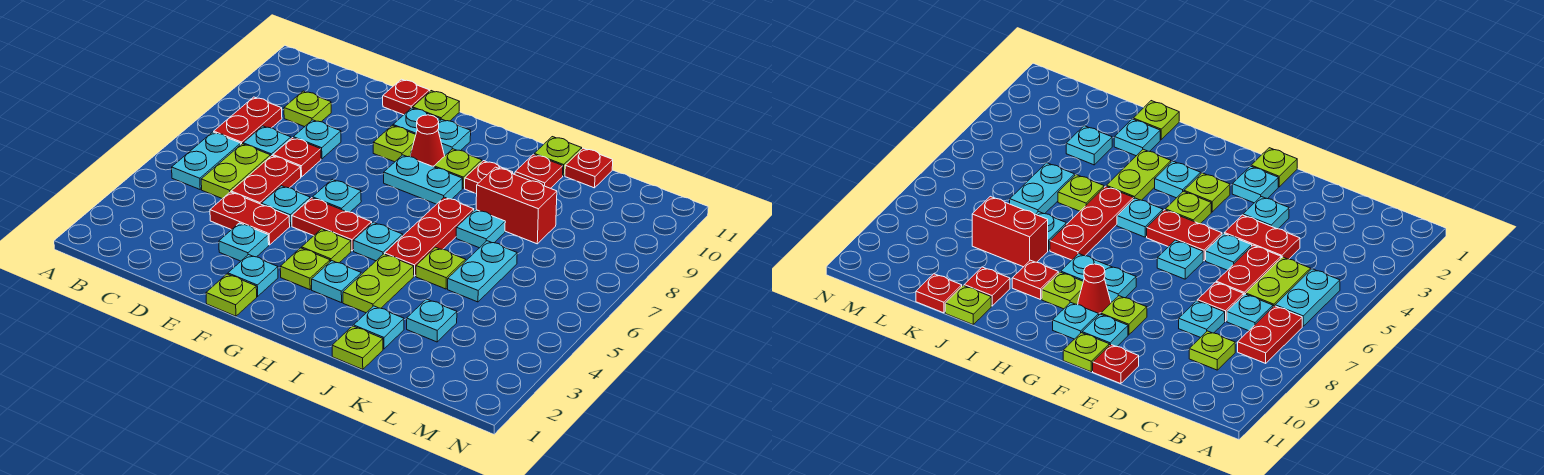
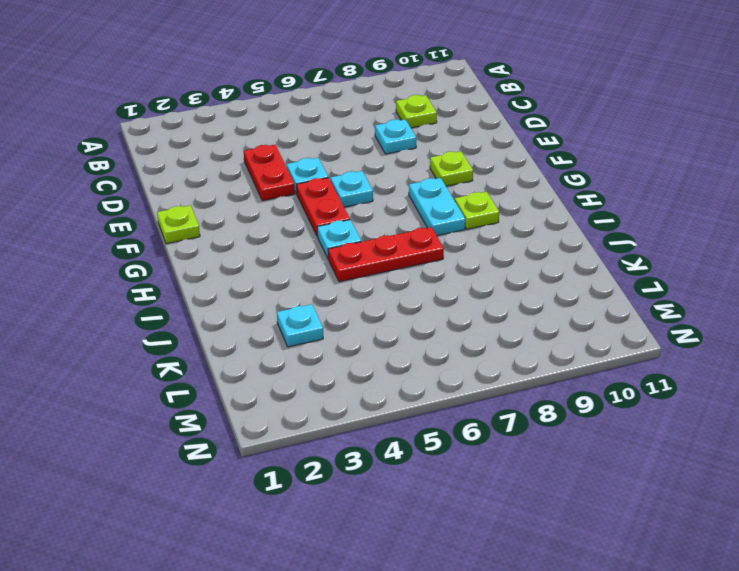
none -> cyan 1x2 plate [172,132,241,189]
none -> red 1x2 plate [214,97,282,144]
none -> lime 1x2 plate [201,144,271,199]
none -> cyan 1x1 plate [243,126,291,156]

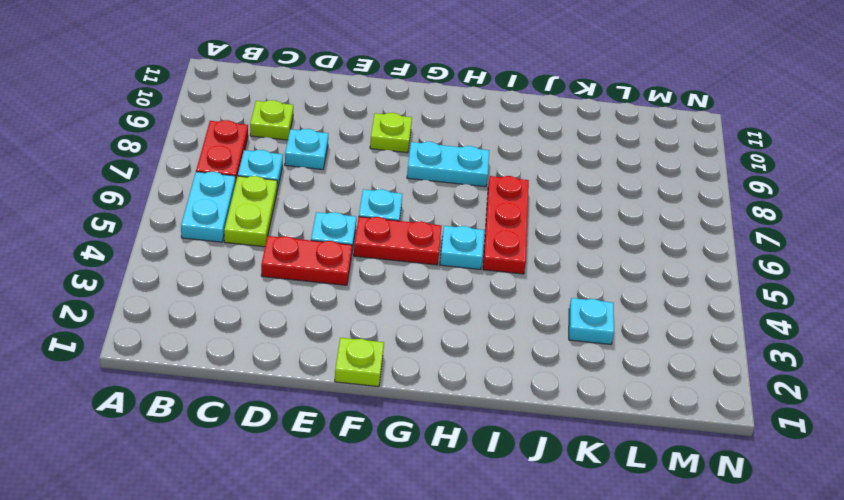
none -> red 1x2 plate [231,156,301,204]
none -> red 1x1 plate [273,138,321,177]
none -> cyan 1x1 plate [219,223,269,261]
none -> red 1x1 plate [383,79,430,115]

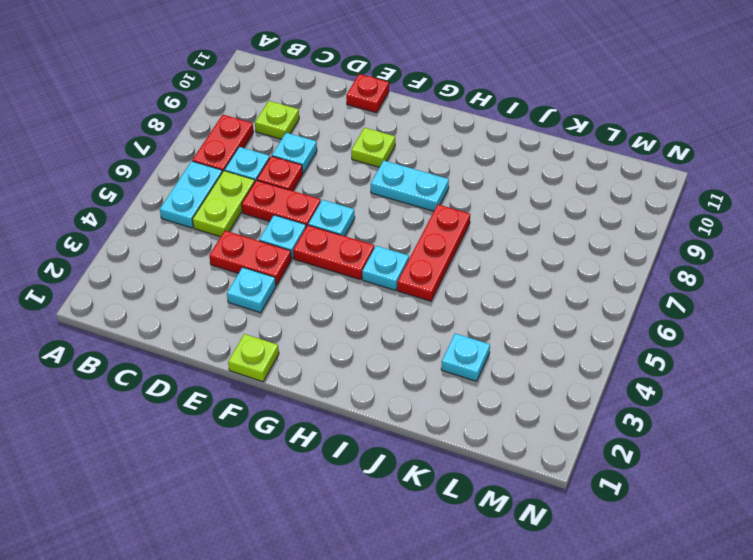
red 1x2 plate [242,180,321,227] -> red 1x2 plate turned to [231,156,301,204]
none -> cyan 1x1 plate [228,255,278,296]
none -> cyan 1x1 plate [393,108,440,134]
none -> lime 1x1 plate [413,91,459,121]
none -> lime 1x1 plate [280,248,330,290]

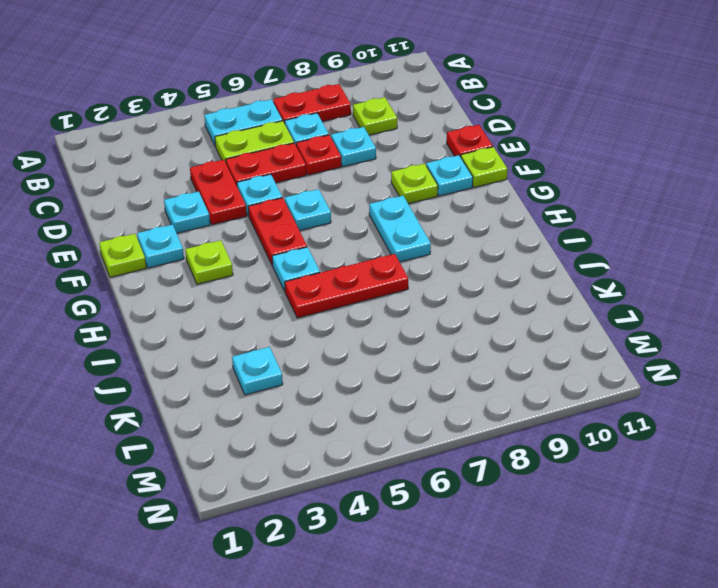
none -> lime 1x1 plate [302,229,351,263]
none -> red 1x1 cone [410,115,444,167]
none -> cyan 1x1 plate [438,119,471,156]
none -> cyan 1x1 plate [312,261,361,303]

